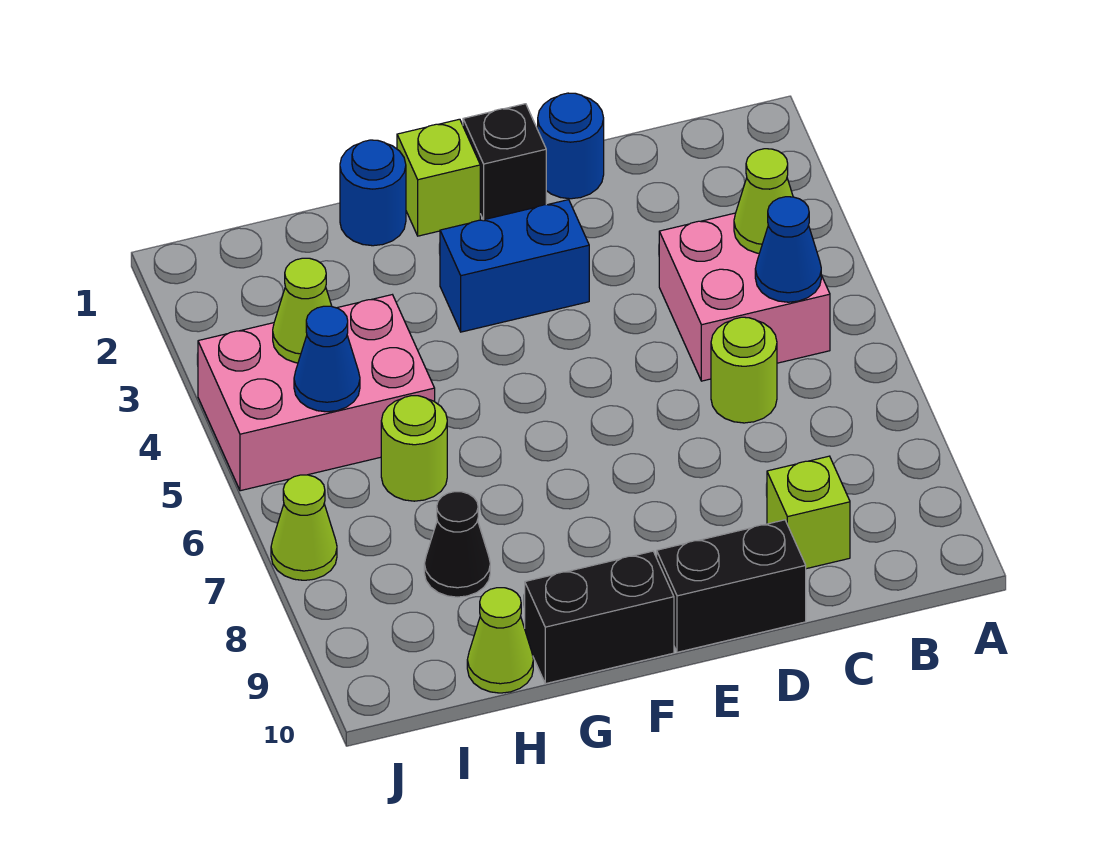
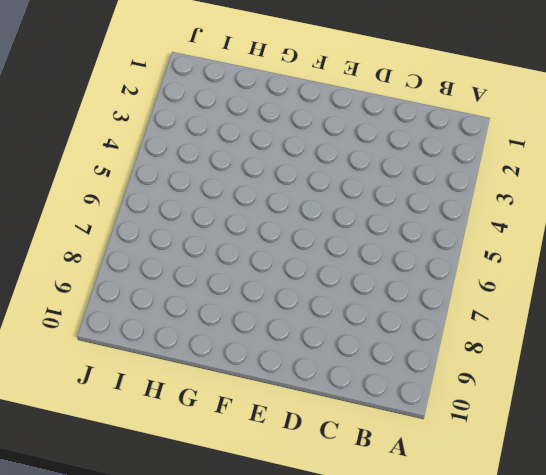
none -> pink 2x2 brick [659,213,830,381]
none -> lime 1x1 round brick [711,317,777,423]
none -> lime 1x1 brick [767,456,850,569]

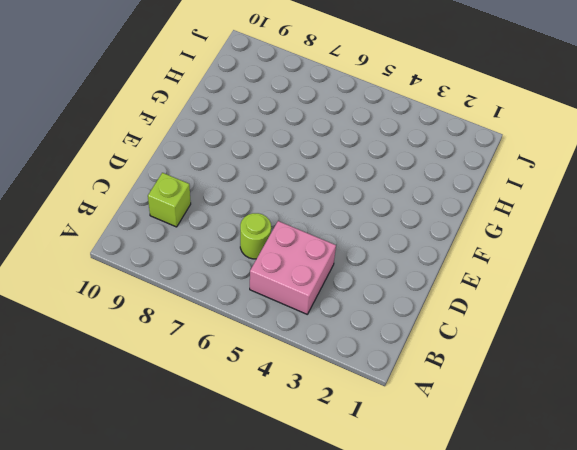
none -> blue 1x1 round brick [538,93,604,199]
none -> black 1x2 brick [657,520,806,652]
none -> black 1x1 brick [463,104,546,220]

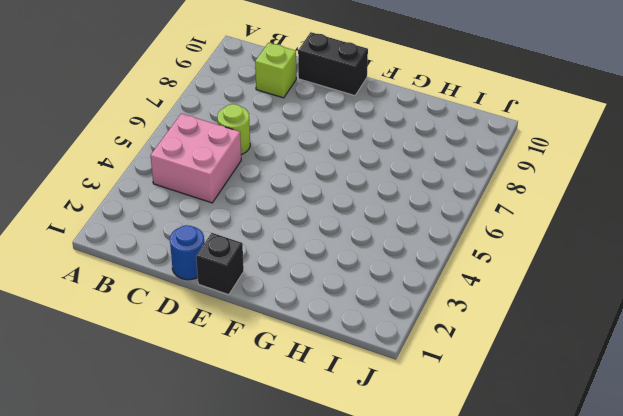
none -> blue 1x2 brick [440,200,589,332]
none -> lime 1x1 brick [397,119,480,236]
none -> black 1x2 brick [525,551,674,684]

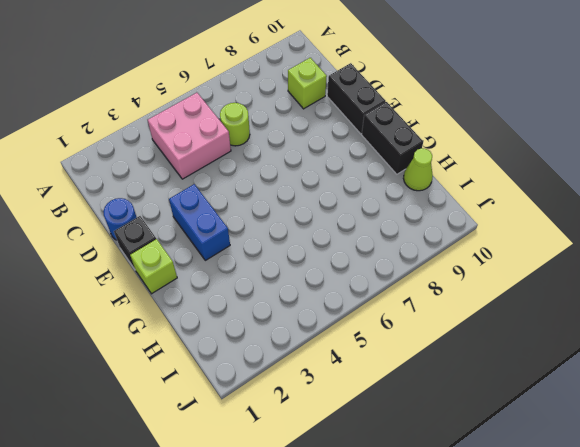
none -> blue 1x1 round brick [340,140,406,246]
none -> pink 2x3 brick [198,295,435,491]
none -> lime 1x1 round brick [381,396,447,501]

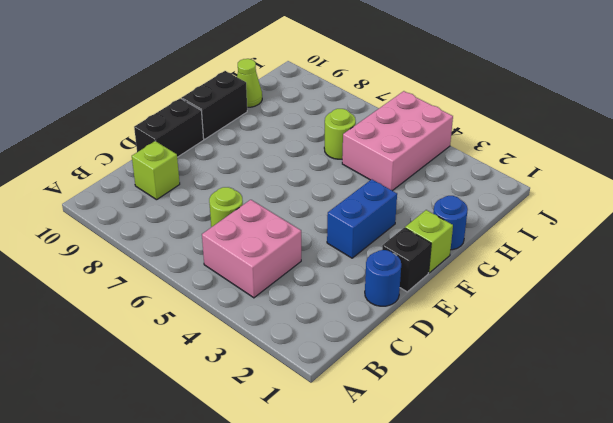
none -> black 1x1 cone [424,492,490,597]
none -> lime 1x1 cone [271,475,337,580]
none -> lime 1x1 cone [734,149,793,253]

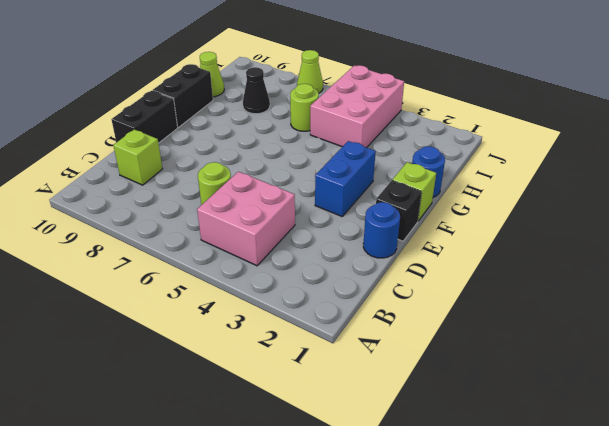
none -> lime 1x1 cone [734,149,793,253]
none -> blue 1x1 cone [755,197,821,302]
none -> lime 1x1 cone [273,258,332,363]

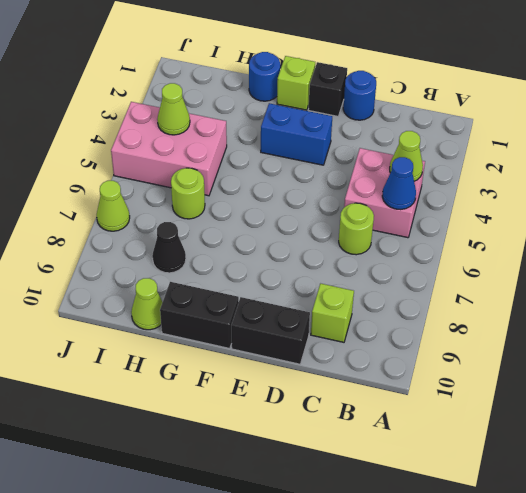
none -> blue 1x1 cone [294,306,360,412]

